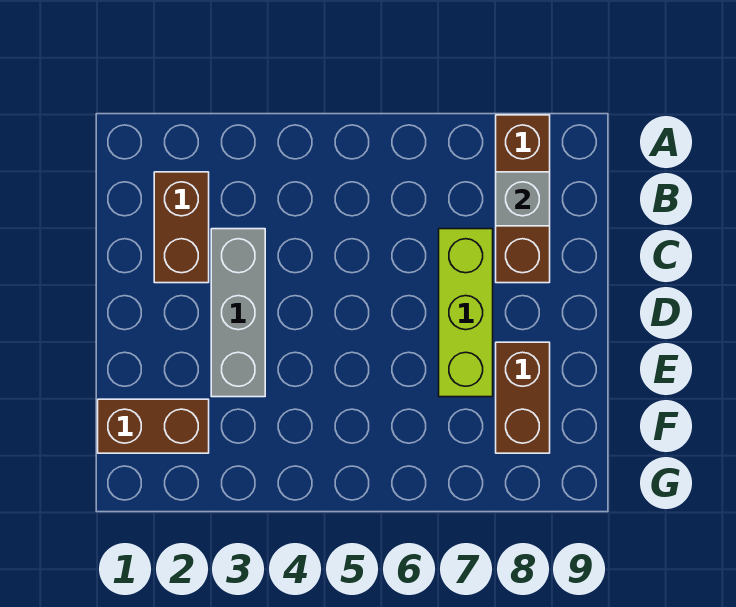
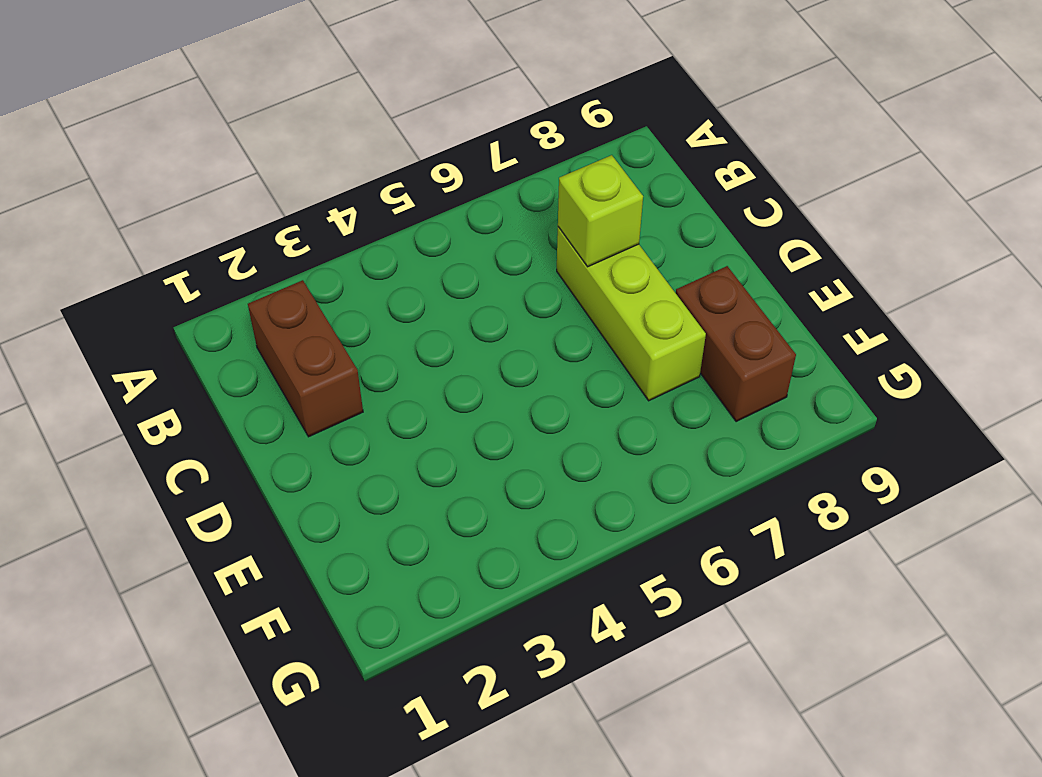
lime 1x1 brick [558,155,643,267] -> none
none -> brown 1x3 brick [496,115,550,283]
none -> grey 1x3 brick [211,229,265,397]

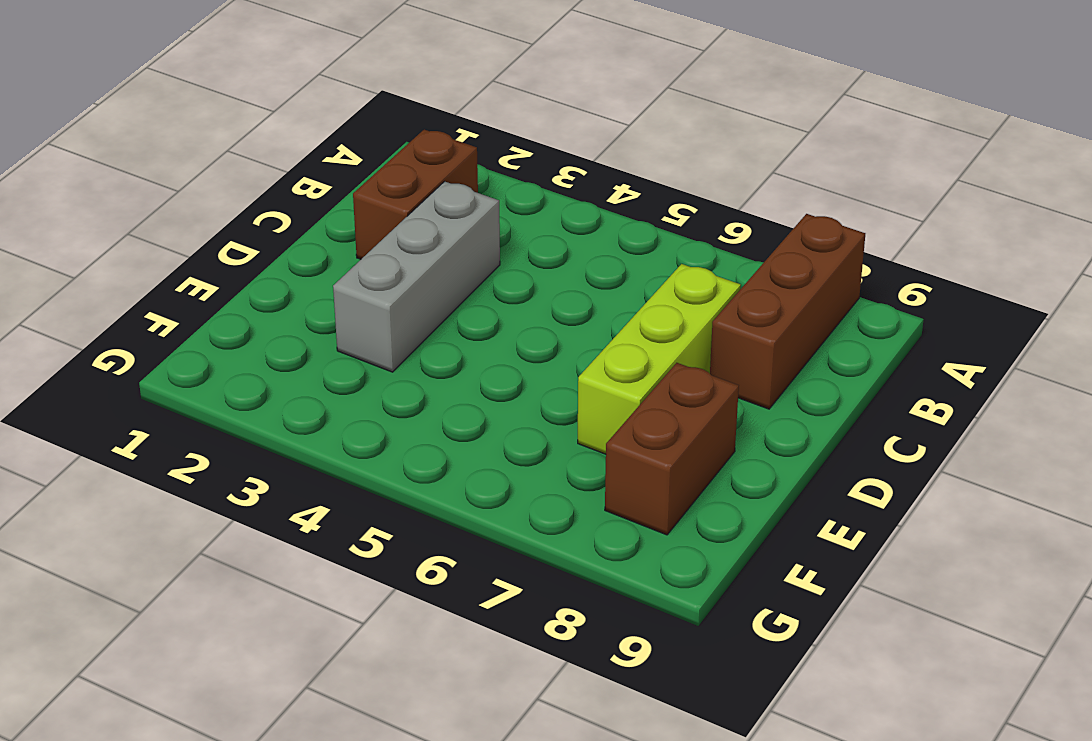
none -> brown 1x2 brick [98,399,209,453]
none -> grey 1x1 brick [496,172,550,226]

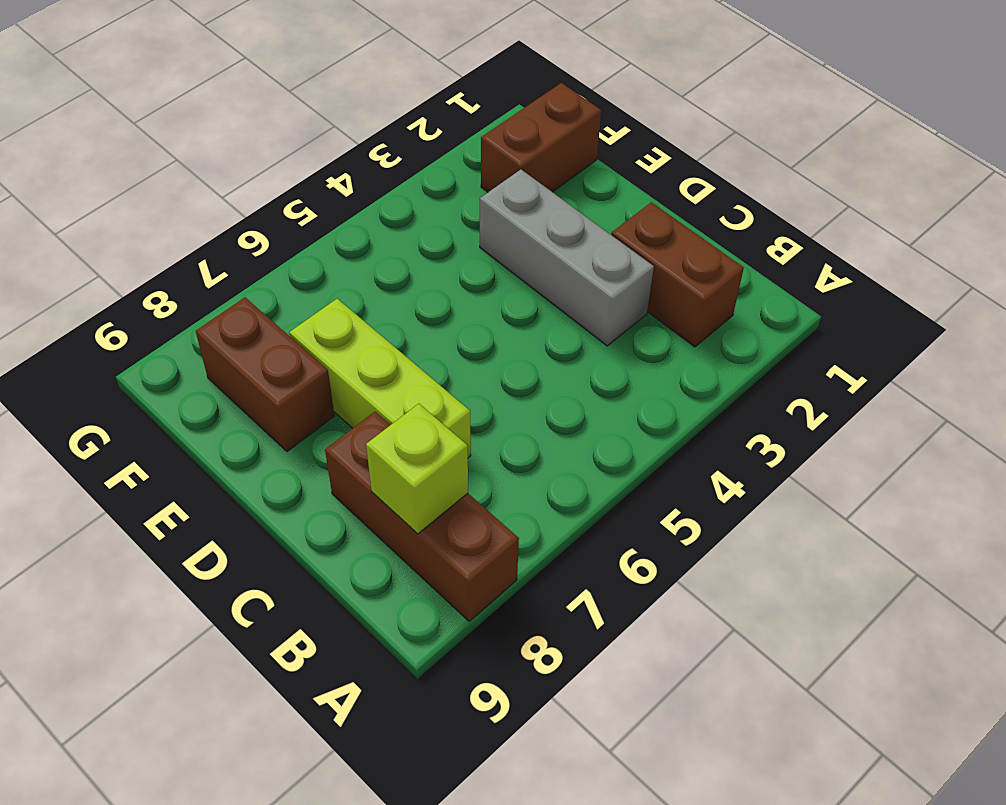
lime 1x1 brick [366,404,468,534] -> grey 1x1 brick [496,172,550,226]

